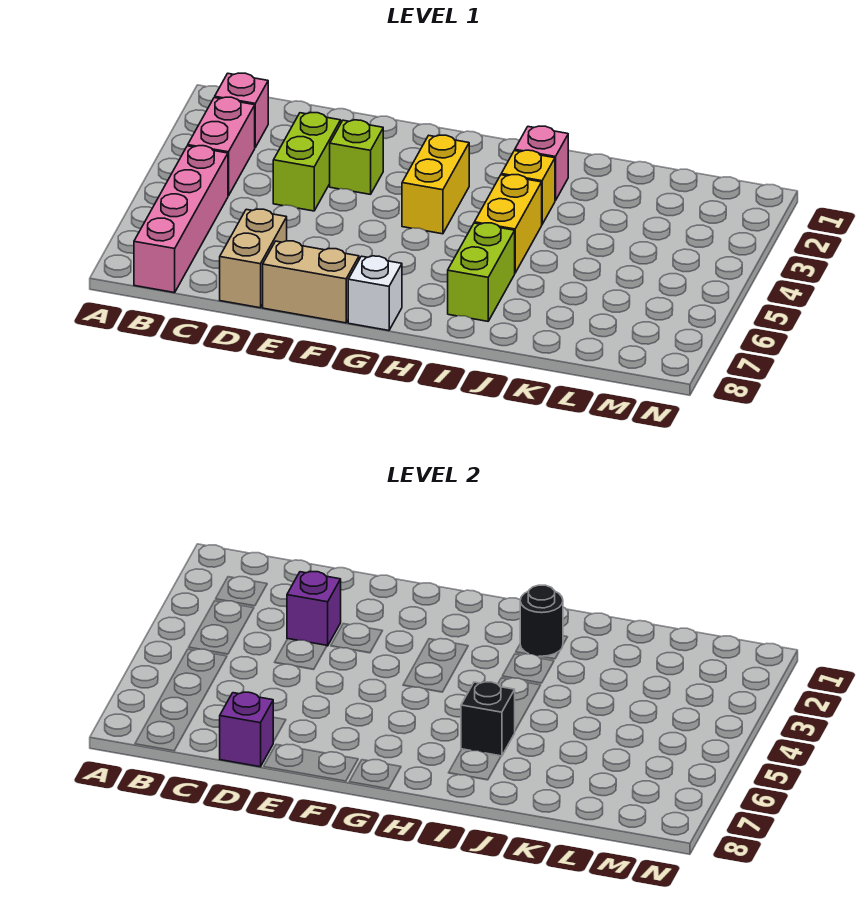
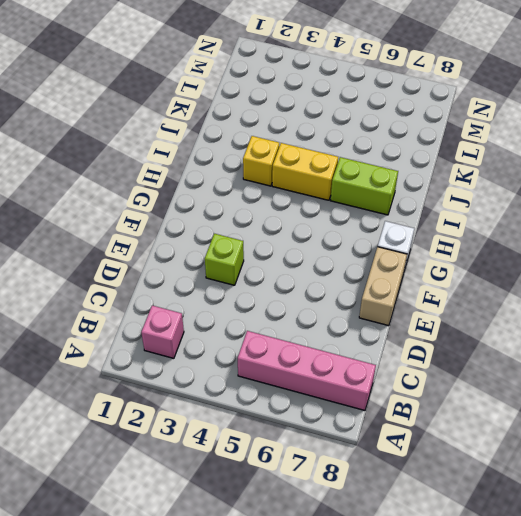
none -> pink 1x2 brick [188,97,255,196]
none -> lime 1x2 brick [273,113,341,211]
none -> tan 1x2 brick [220,209,287,308]

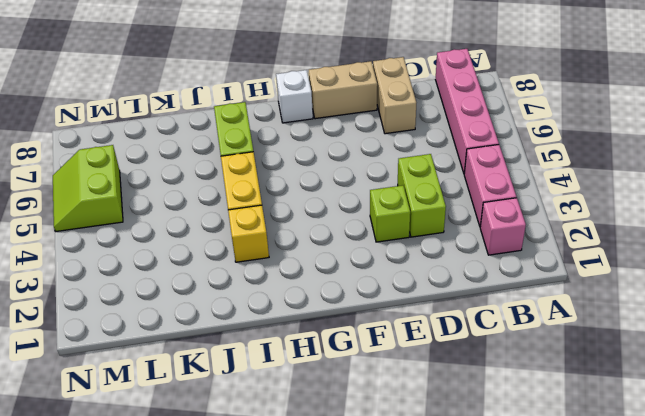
lime 2x2 slope [53,145,123,232] -> none
none -> yellow 1x2 brick [402,135,469,234]
none -> pink 1x1 brick [515,126,568,201]
none -> purple 1x1 brick [287,572,341,646]

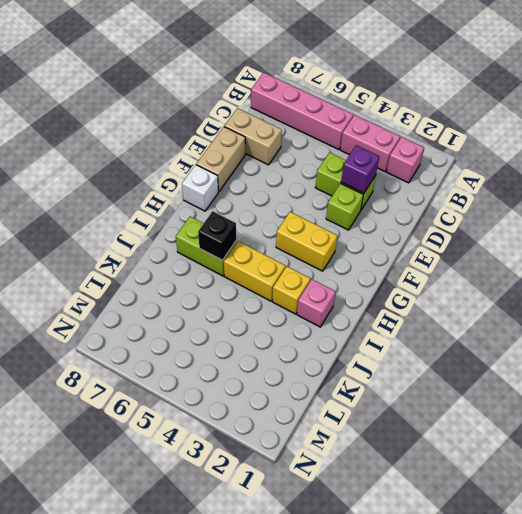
none -> purple 1x1 brick [220,692,273,767]
none -> black 1x1 round brick [520,585,563,656]

